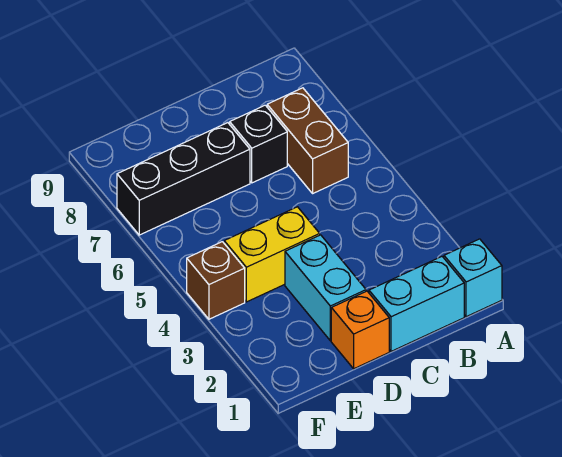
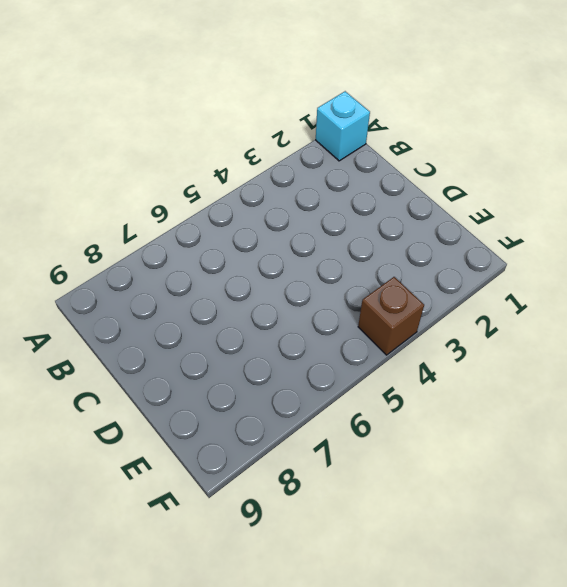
none -> cyan 1x2 brick [369,257,464,351]
none -> brown 1x2 brick [267,88,348,193]

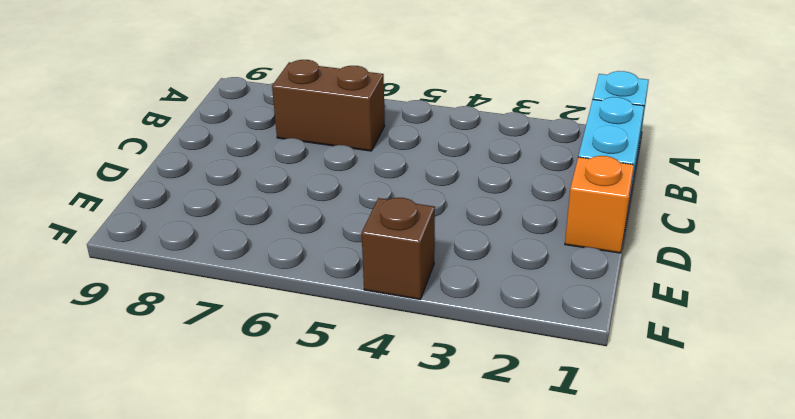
none -> black 1x1 brick [230,105,287,183]
none -> cyan 1x2 brick [285,235,366,341]

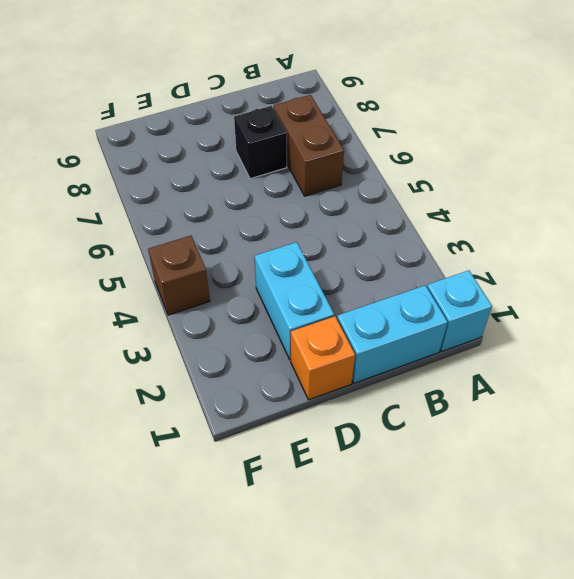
none -> yellow 1x2 brick [224,207,320,302]
none -> black 1x3 brick [117,123,250,235]

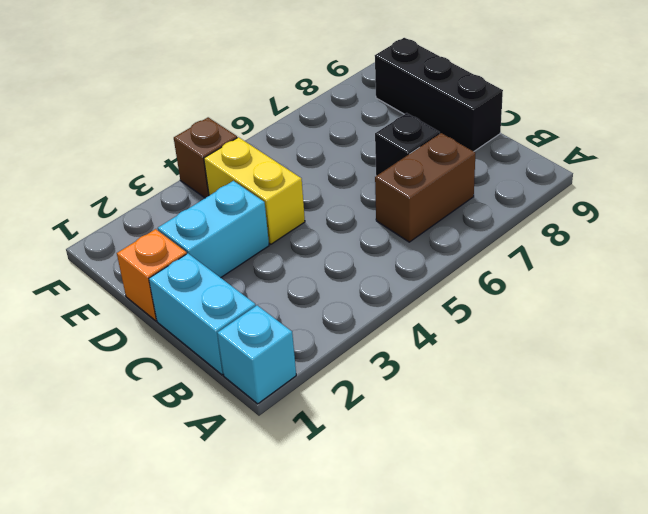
black 1x3 brick [375,38,503,152] -> black 1x3 brick moved to [117,123,250,235]

